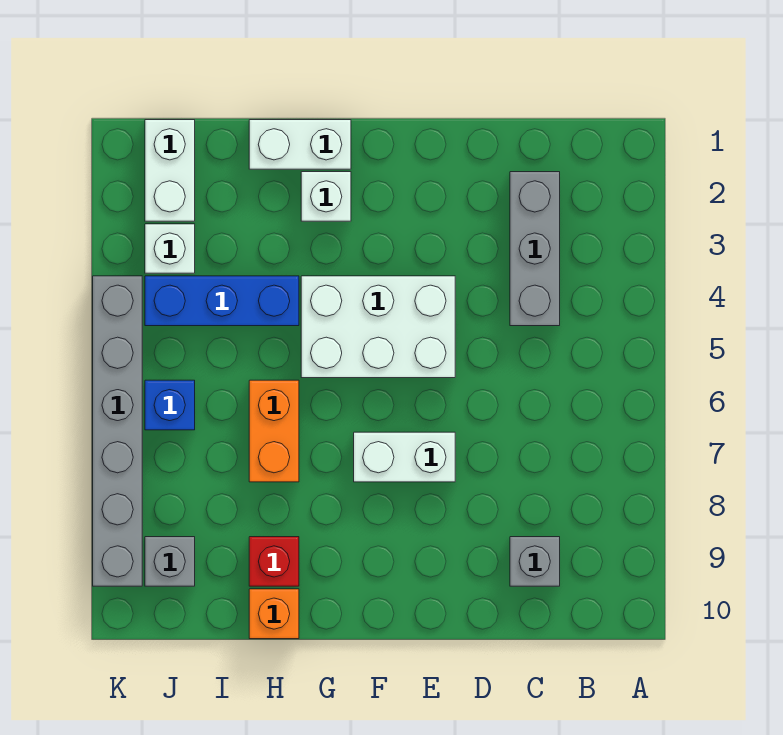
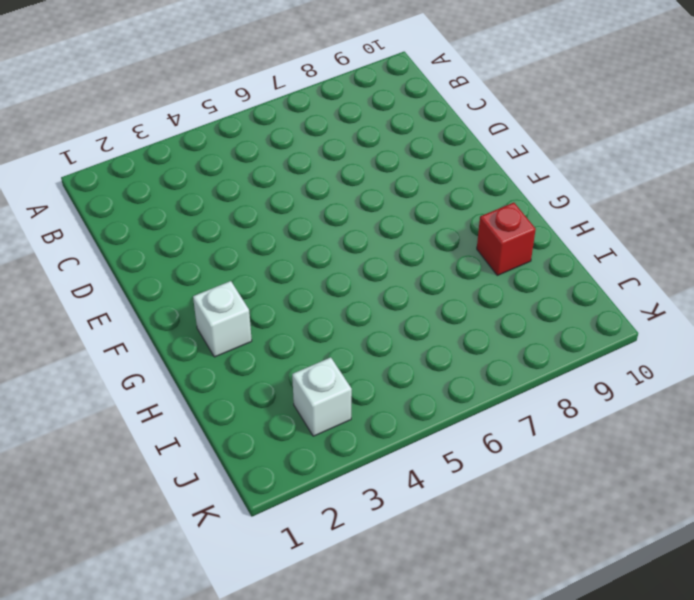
none -> grey 1x3 brick [510,172,560,326]
none -> grey 1x1 brick [510,537,560,586]
none -> white 2x3 brick [301,276,455,378]

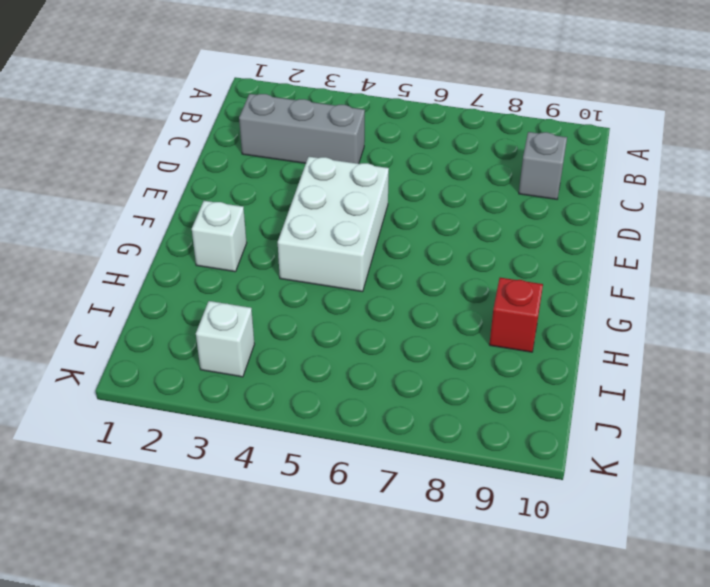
none -> white 1x2 brick [354,432,455,482]
none -> white 1x2 brick [249,120,351,169]
none -> blue 1x3 brick [145,276,299,326]

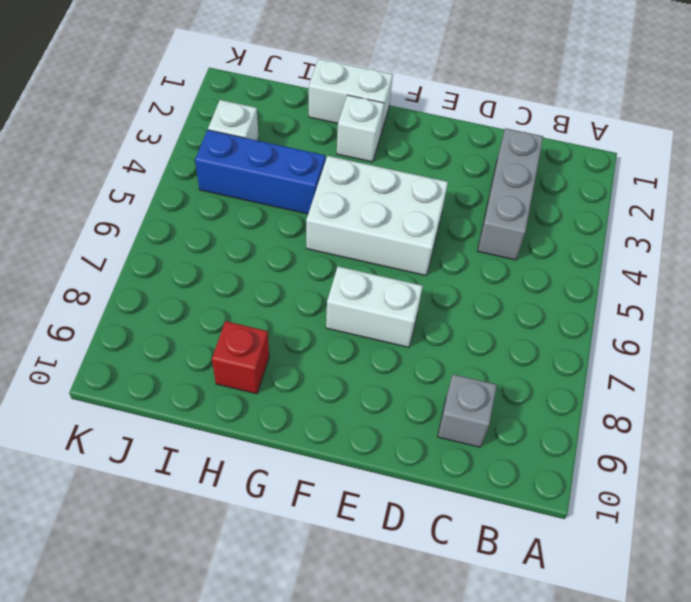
none -> orange 1x2 brick [249,380,299,482]
none -> orange 1x1 brick [249,589,299,639]
none -> white 1x2 brick [145,120,195,221]

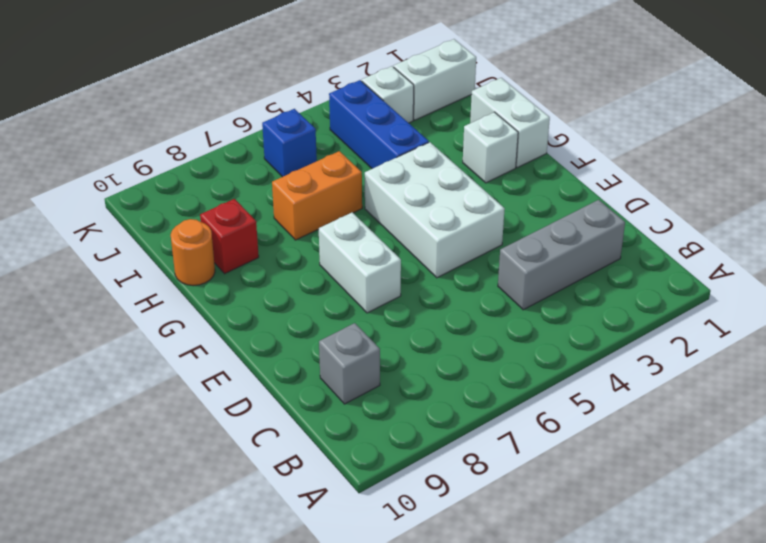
orange 1x1 round brick [171,219,215,286] -> orange 1x1 brick [249,589,299,639]
none -> grey 1x1 brick [145,537,195,586]
none -> grey 1x6 brick [93,276,142,586]

